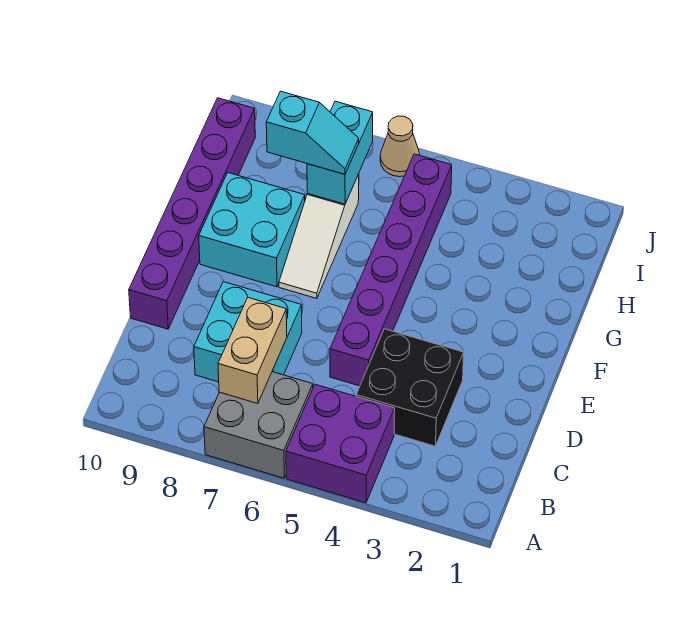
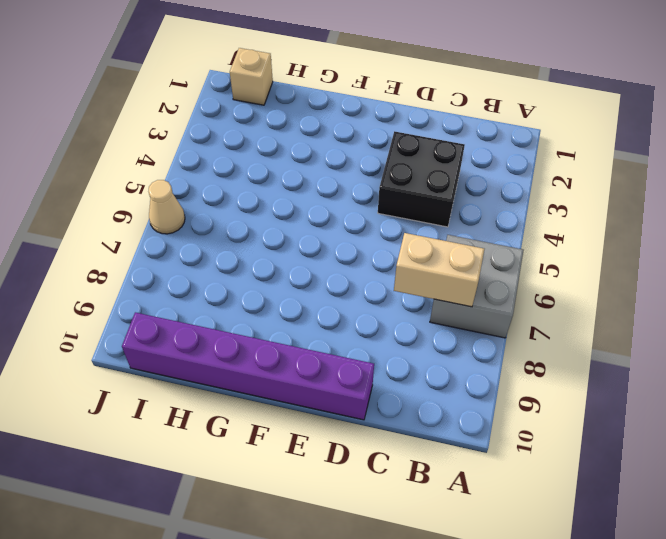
tan 1x1 brick [230,48,273,105] -> none
none -> purple 2x2 brick [286,384,395,503]
none -> cyan 2x2 brick [194,282,302,382]
none -> purple 1x6 brick [330,154,452,386]

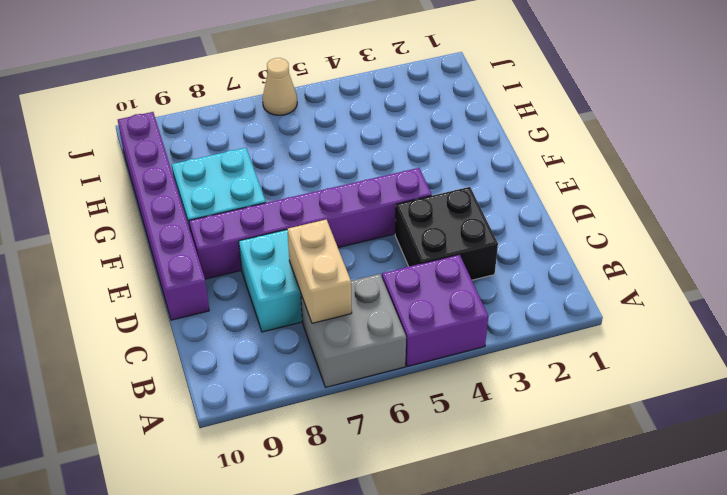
purple 1x6 brick [189,168,432,279] -> purple 1x6 brick turned to [330,154,452,386]
none -> white 1x3 slope [279,174,359,298]
none -> cyan 1x2 brick [307,101,373,204]
none -> cyan 1x2 slope [266,91,359,174]

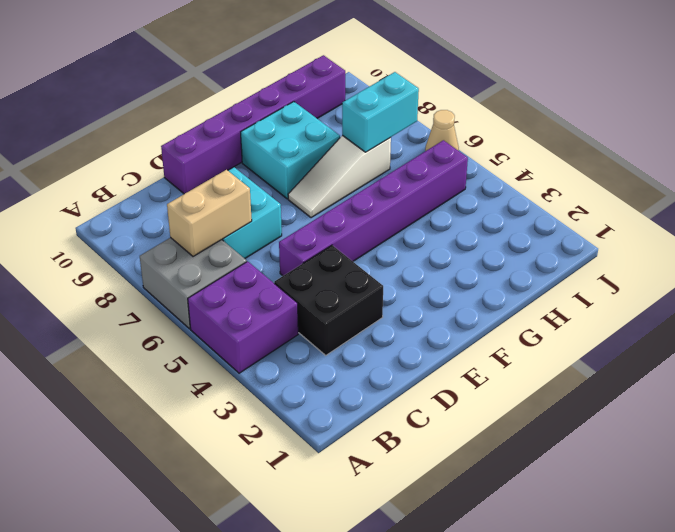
none -> cyan 1x2 slope [266,91,359,174]

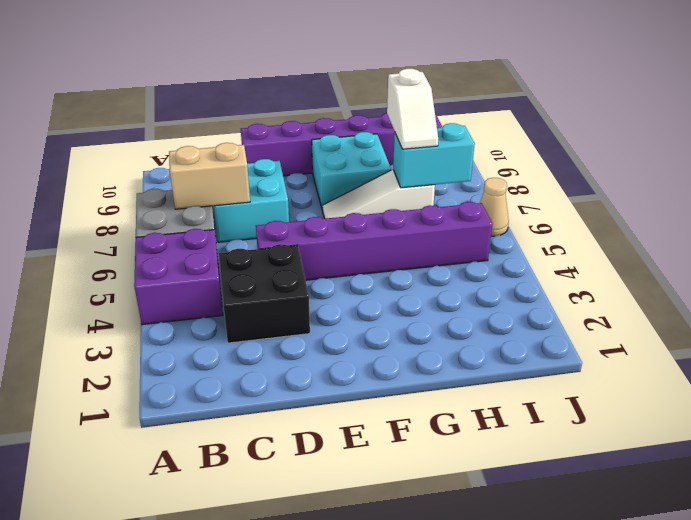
white 1x2 slope [387,69,438,149] -> cyan 1x2 slope [266,91,359,174]

